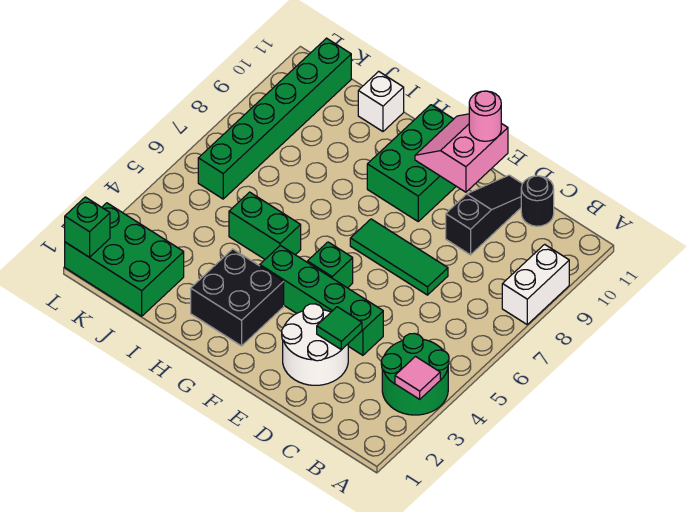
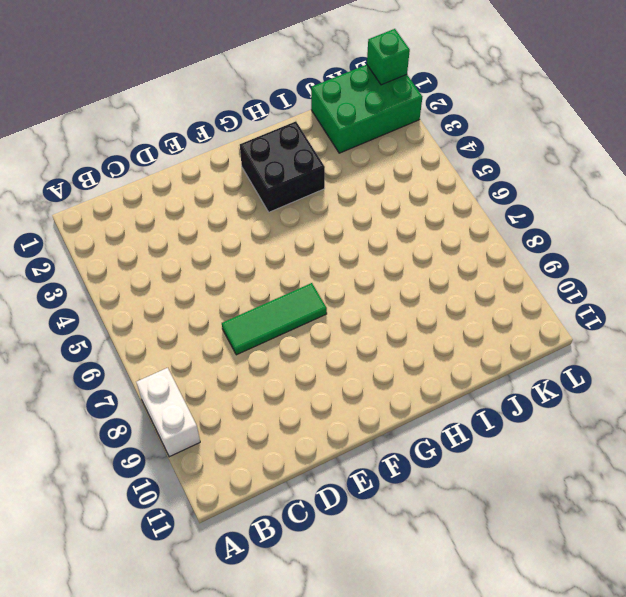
none -> green 2x2 round brick [381,333,449,415]
none -> black 1x1 round brick [521,176,554,226]
none -> white 2x2 round brick [282,304,348,385]

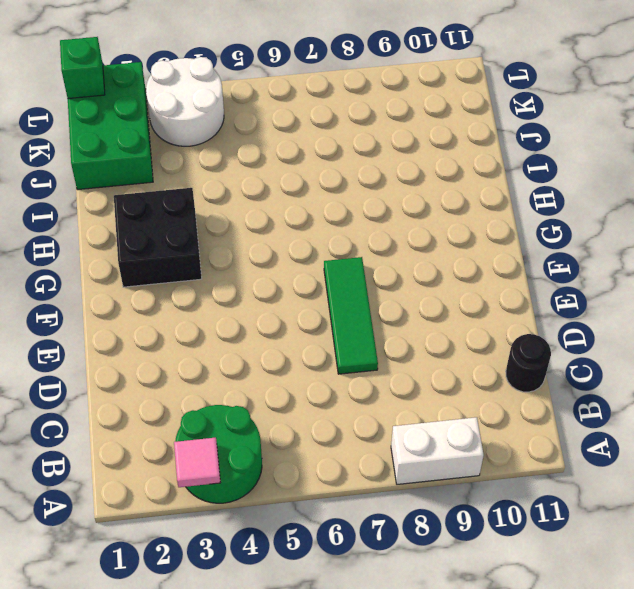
white 2x2 round brick [146,57,224,146] -> white 2x2 round brick moved to [282,304,348,385]
none -> green 1x4 brick [260,245,383,355]
none -> black 1x3 slope [446,175,522,255]
none -> green 1x1 brick [307,242,353,288]

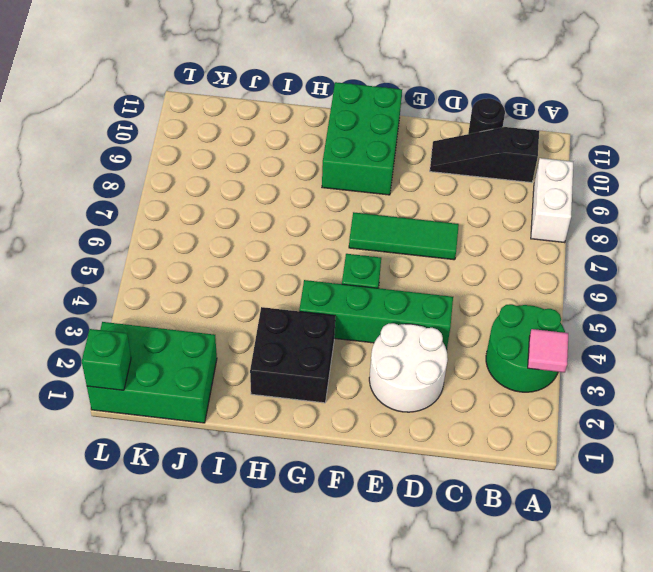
black 1x3 slope [430,127,539,183] -> black 1x3 slope turned to [446,175,522,255]
none -> green 1x2 brick [229,192,301,259]
none -> white 1x1 brick [358,71,404,131]
none -> green 1x6 brick [198,38,351,199]

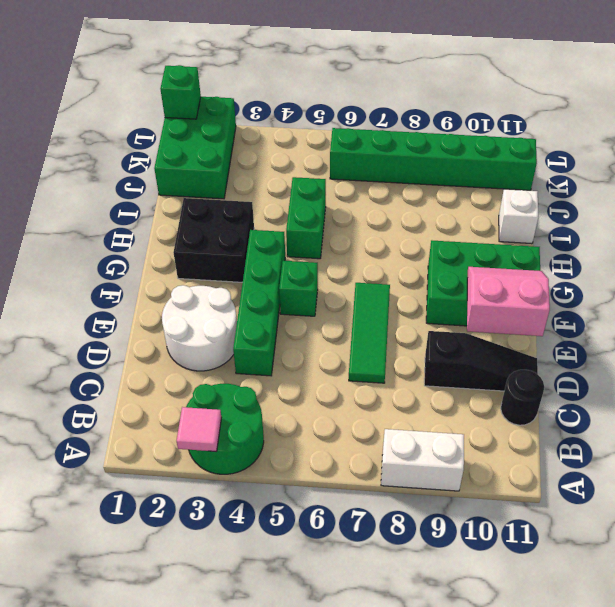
none -> green 1x1 tile [317,307,362,350]
none -> pink 1x1 round brick [469,91,501,141]

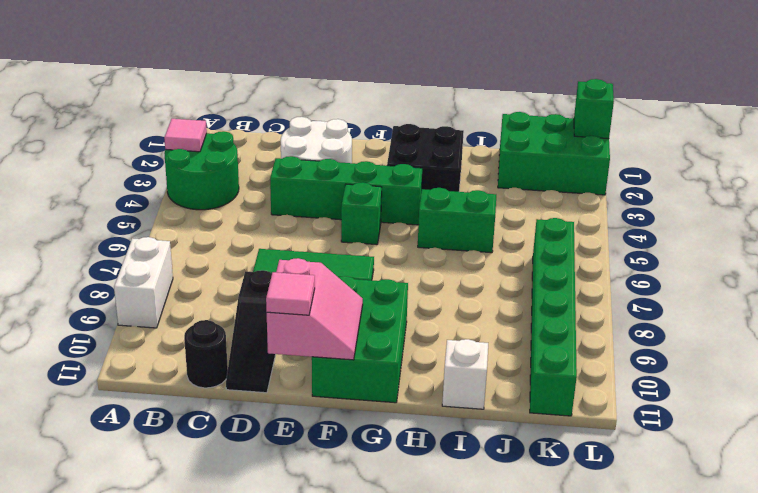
pink 1x1 tile [266,272,315,315] -> pink 1x1 round brick [469,91,501,141]
none -> green 1x1 tile [317,307,362,350]

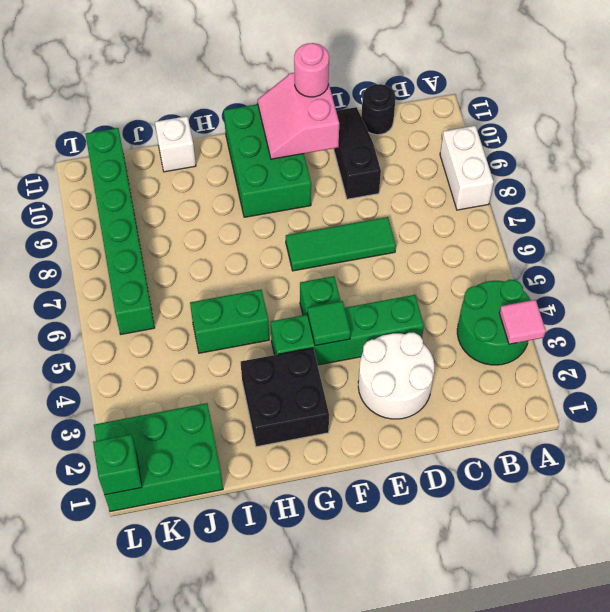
green 1x1 tile [307,301,351,346] -> green 1x1 tile moved to [317,307,362,350]

